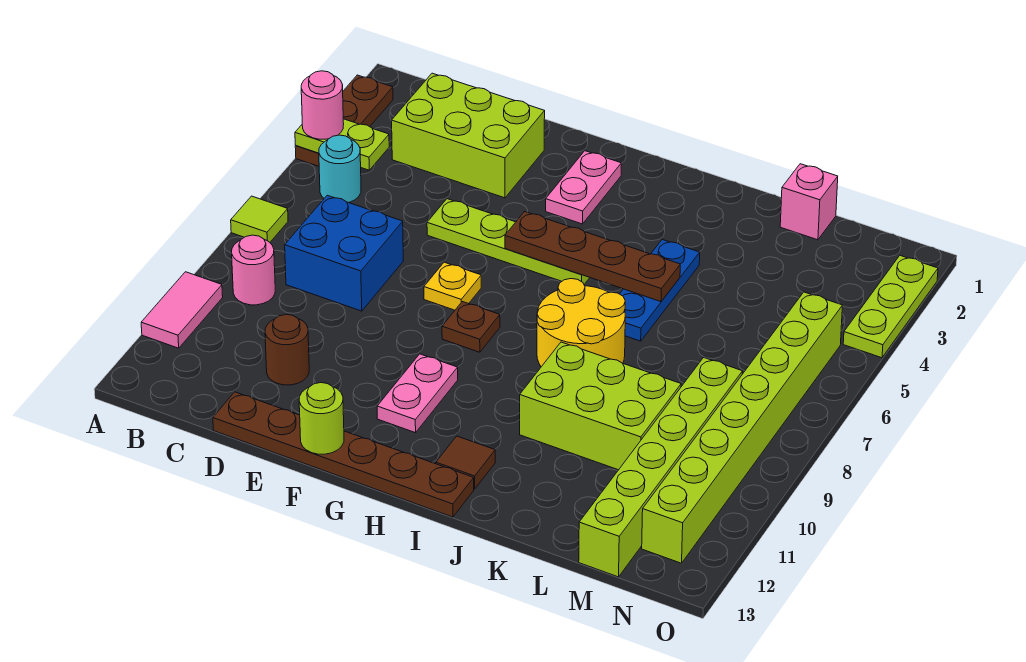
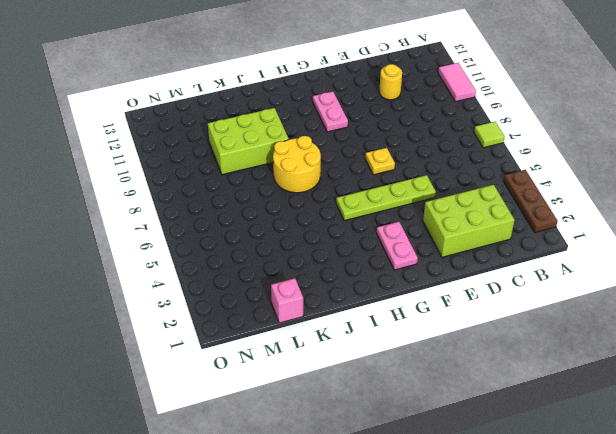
yellow 1x1 round brick [379,64,402,100] -> brown 1x1 round brick [265,314,309,385]
none -> cyan 1x1 round brick [319,135,361,203]
none -> pink 1x1 round brick [232,235,275,305]
none -> blue 2x2 brick [285,195,403,311]

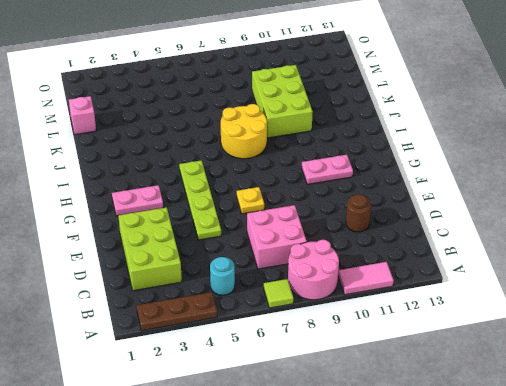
pink 2x2 round brick [288,240,339,300] -> pink 1x1 round brick [232,235,275,305]
pink 2x2 brick [247,205,307,269] -> blue 2x2 brick [285,195,403,311]
none -> brown 1x6 plate [213,392,474,517]
none -> brown 1x1 plate [442,302,500,352]
none -> brown 1x1 tile [436,436,495,489]

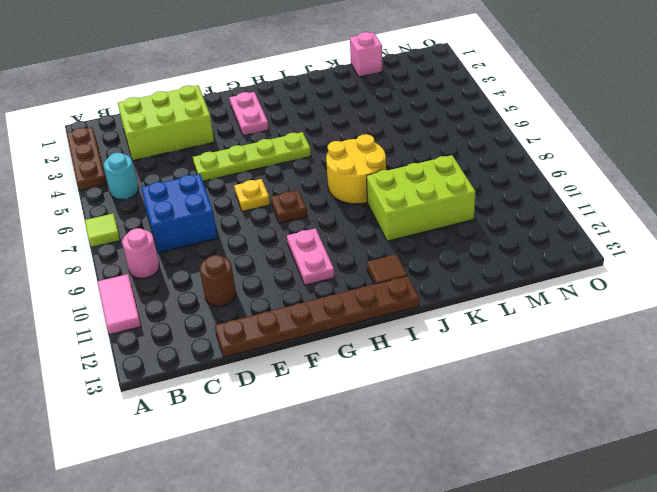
none -> blue 1x3 plate [620,240,700,341]
none -> lime 1x6 brick [579,358,743,577]
none -> lime 1x8 brick [642,292,843,563]

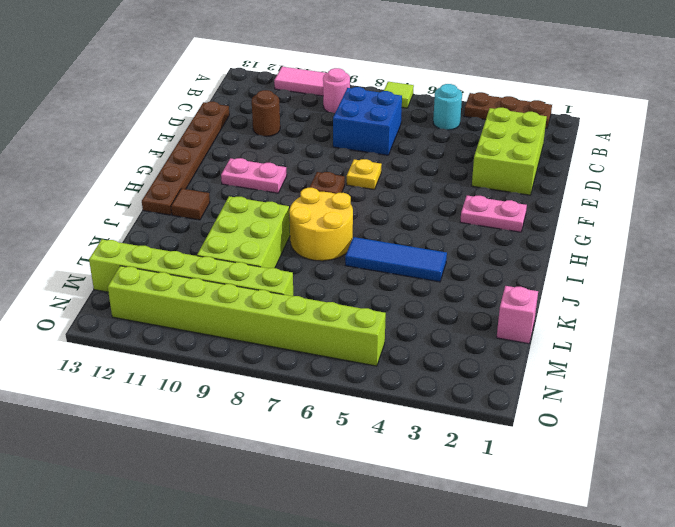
blue 1x3 tile [345,237,447,282] -> blue 1x3 plate [620,240,700,341]
none -> lime 1x4 plate [427,199,590,284]
none -> lime 1x3 plate [843,256,938,358]
none -> lime 1x2 plate [295,119,389,170]

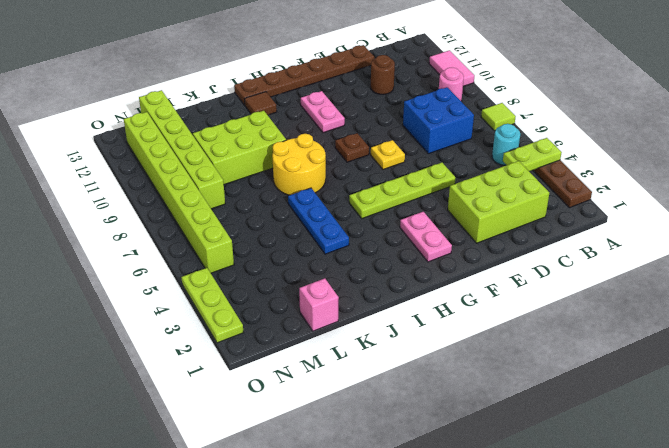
none -> lime 1x1 round brick [299,383,344,454]
none -> brown 1x4 plate [505,212,680,302]
none -> pink 1x1 round brick [301,71,344,139]

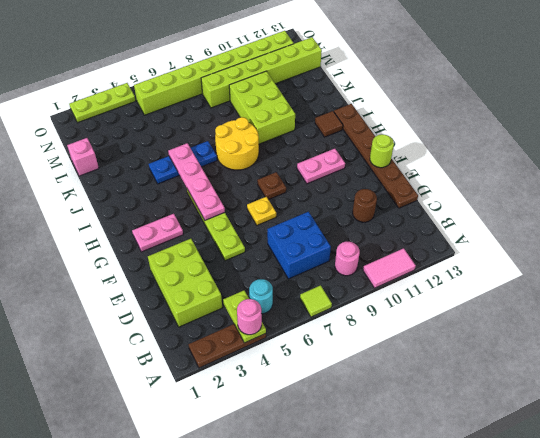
pink 1x4 plate [168,143,225,220] -> brown 1x4 plate [505,212,680,302]

